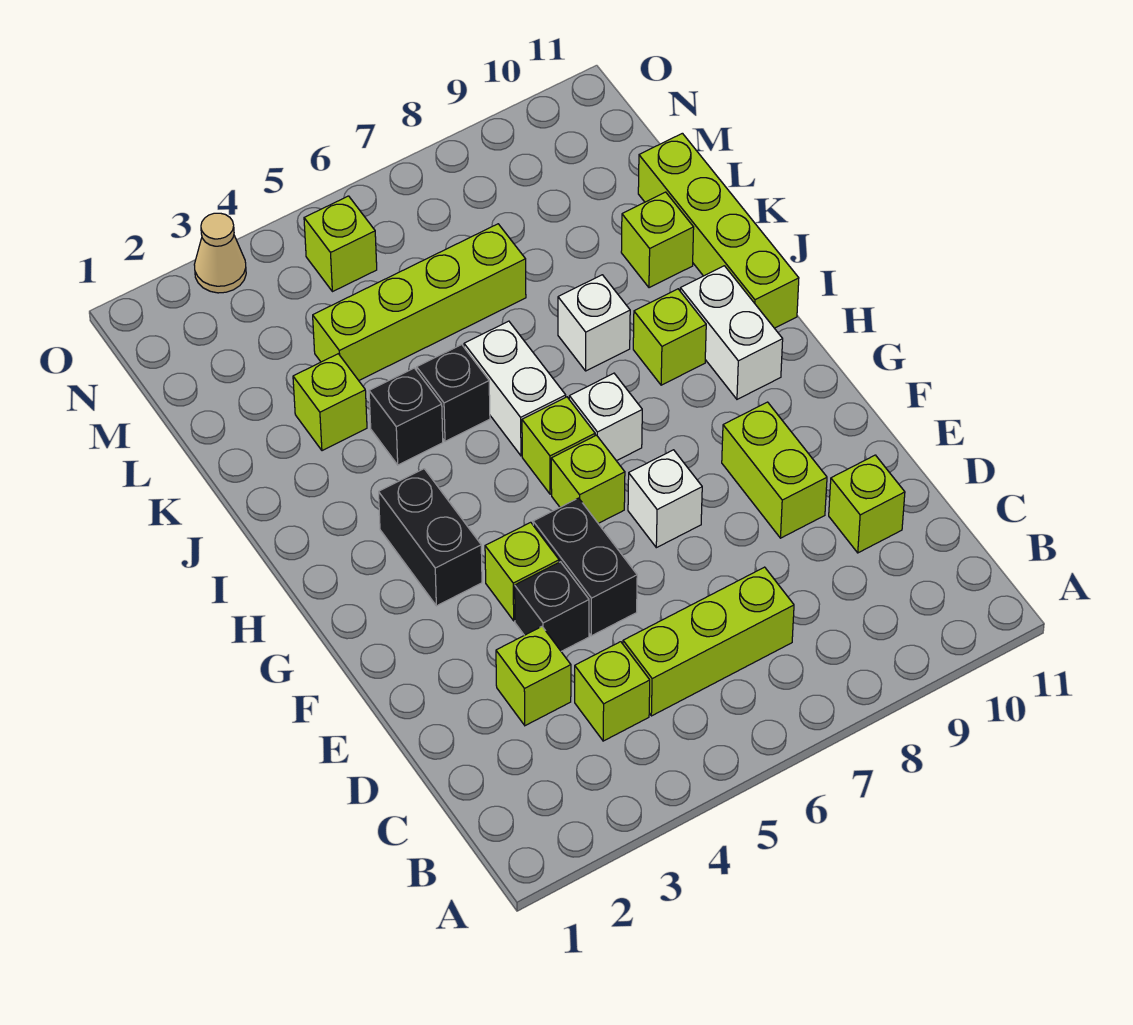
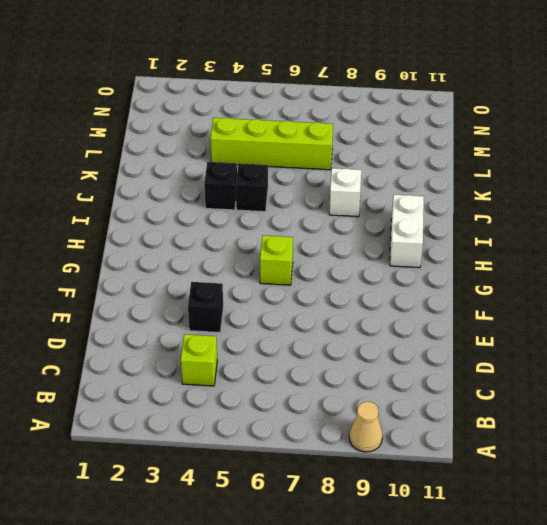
tan 1x1 cone [349,402,383,452] -> tan 1x1 cone moved to [194,213,246,293]
none -> lime 1x3 brick [623,567,794,716]
none -> lime 1x1 brick [496,627,571,726]
none -> lime 1x1 brick [829,455,905,553]

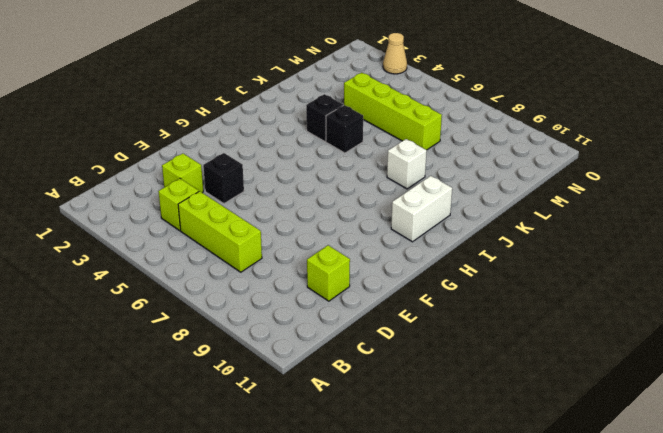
none -> black 1x2 brick [533,498,637,636]
none -> lime 1x2 brick [722,402,827,538]
none -> lime 1x1 brick [485,522,559,621]

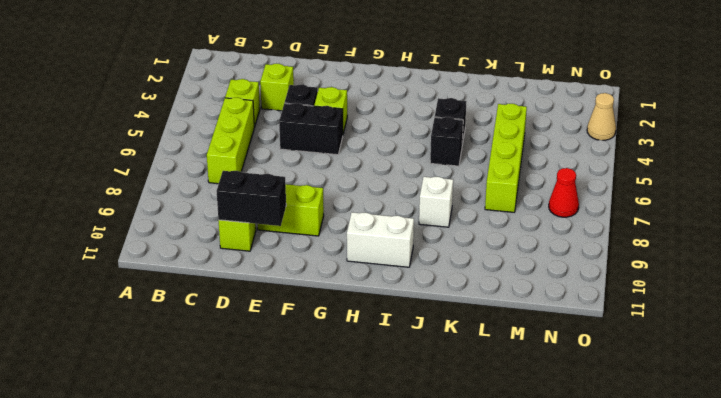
black 1x2 brick [217,171,286,226] -> black 1x2 brick moved to [379,469,482,606]
red 1x1 cone [549,168,579,217] -> none
none -> white 1x1 brick [628,450,702,548]
none -> lime 1x1 brick [551,435,625,523]
none -> lime 1x1 brick [522,397,595,494]

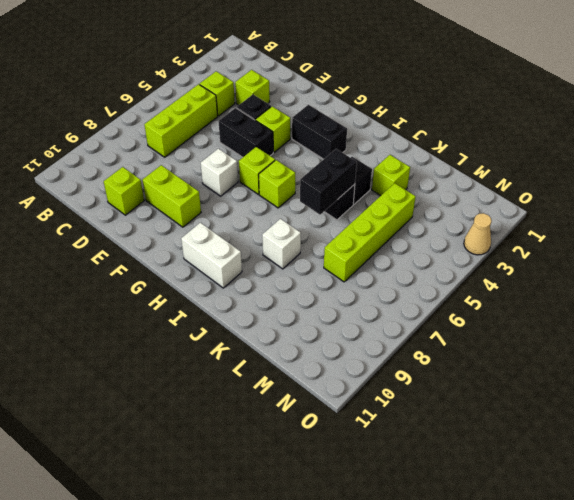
black 1x2 brick [300,149,357,215] -> none
none -> white 1x1 brick [569,373,642,461]
none -> white 1x2 brick [464,321,566,456]
none -> lime 1x1 brick [633,289,706,385]

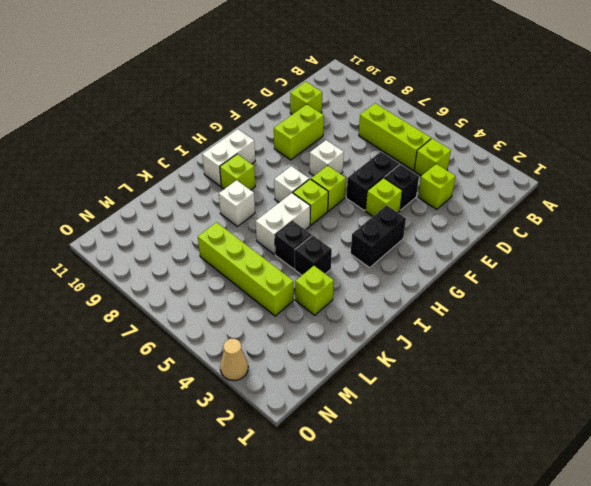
none -> lime 1x4 brick [638,133,799,328]
none -> lime 1x1 brick [621,192,694,288]
none -> lime 1x1 brick [304,196,377,292]

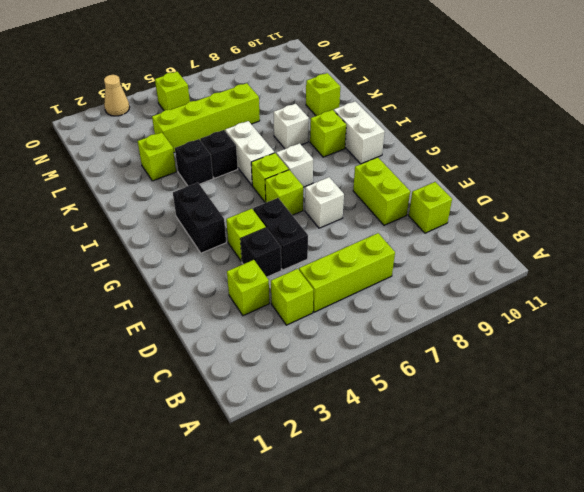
none -> lime 1x4 brick [638,133,799,328]

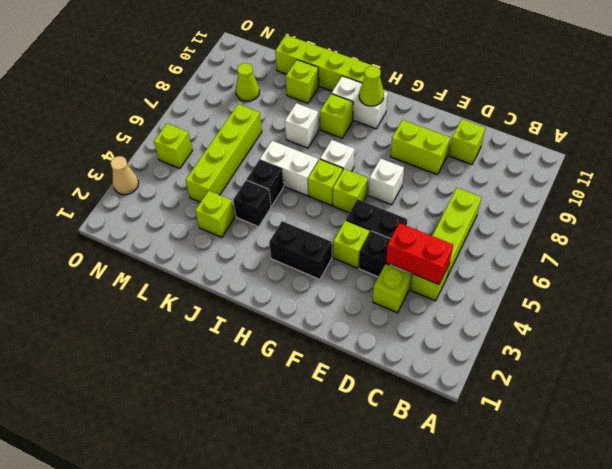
red 1x2 brick [386,223,453,285] -> none
lime 1x1 cone [359,66,384,106] -> none
lime 1x1 cone [236,63,260,101] -> none

